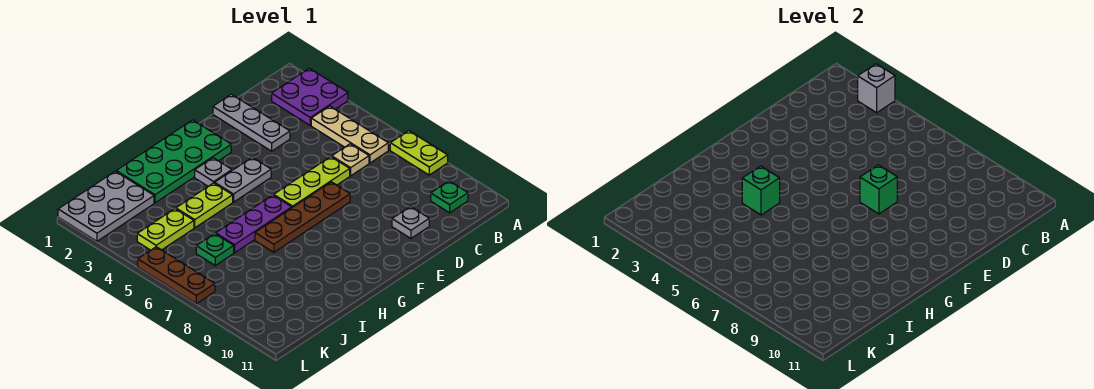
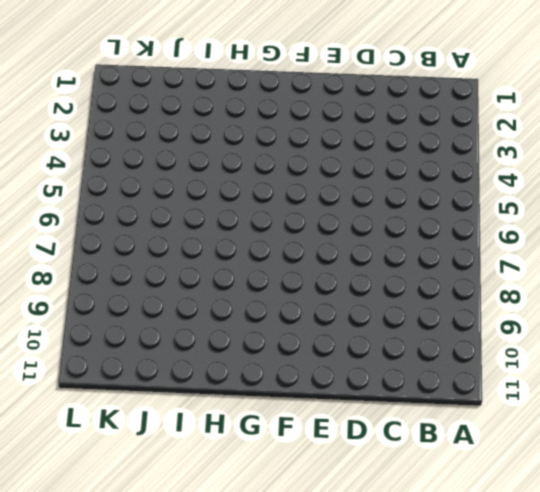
none -> purple 2x2 plate [272,68,348,125]
none -> lime 1x2 plate [390,131,448,175]
none -> tan 1x3 plate [311,106,388,163]

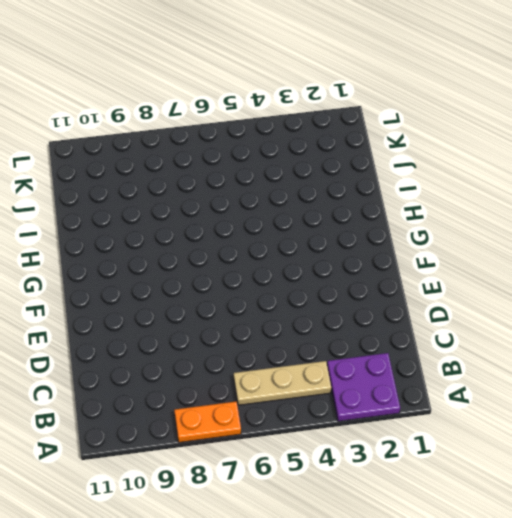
orange 1x2 plate [174,402,241,442] -> lime 1x2 plate [390,131,448,175]
none -> green 1x1 plate [431,181,468,213]
none -> tan 1x1 plate [332,144,369,176]
none -> grey 1x3 plate [213,94,290,151]

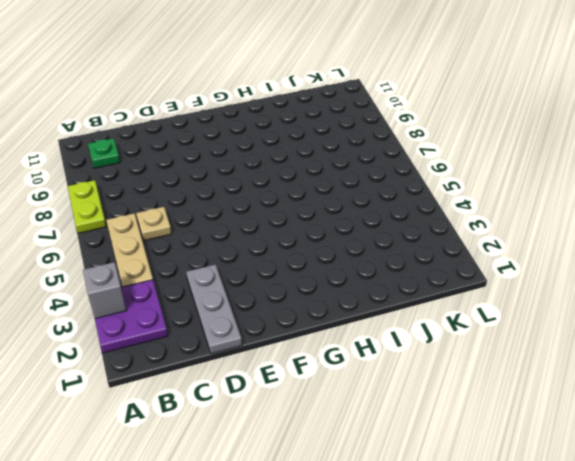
none -> lime 1x3 plate [274,157,350,208]
none -> grey 1x1 plate [392,207,429,238]
none -> brown 1x4 plate [255,182,350,252]

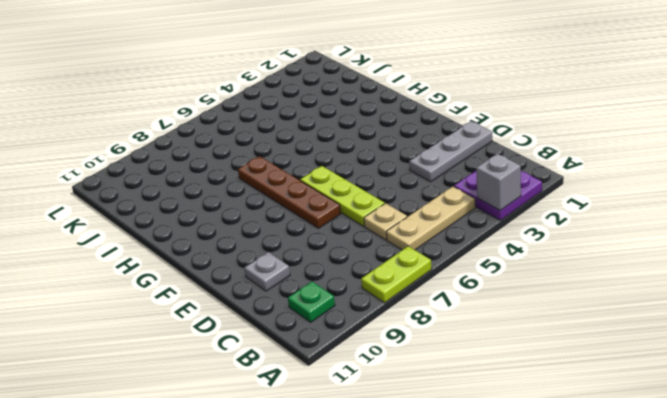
none -> green 2x4 plate [116,120,231,203]
none -> grey 1x2 plate [215,157,271,202]
none -> grey 1x1 plate [195,158,232,186]

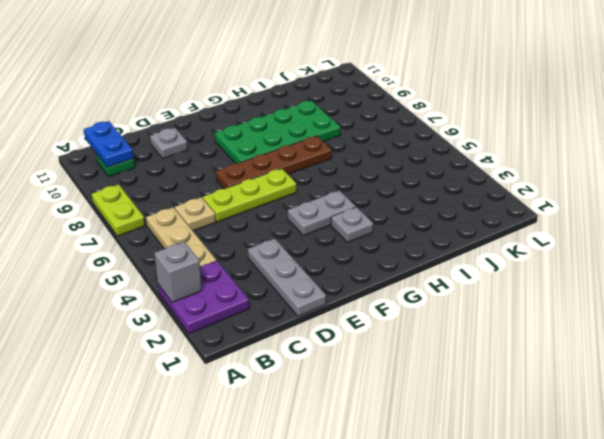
blue 1x2 plate [84,121,134,167] -> none
green 2x4 plate [215,101,341,164] -> green 2x4 plate moved to [116,120,231,203]
none -> purple 1x3 plate [216,195,292,253]
none -> lime 1x2 plate [176,183,233,228]
none -> grey 2x3 plate [58,171,154,241]

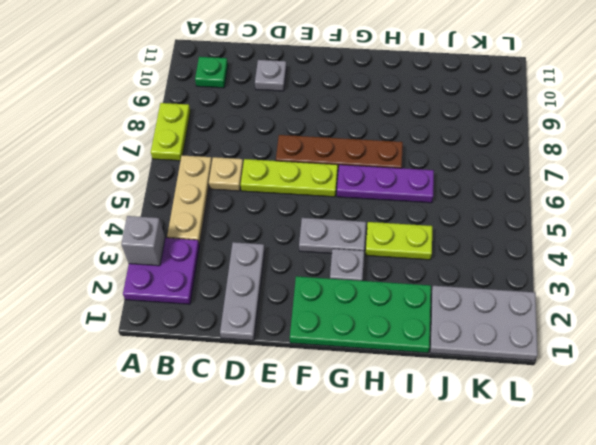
none -> lime 1x2 plate [137,209,194,250]
none -> green 1x1 plate [196,234,234,265]
none -> brown 1x3 plate [138,247,215,304]

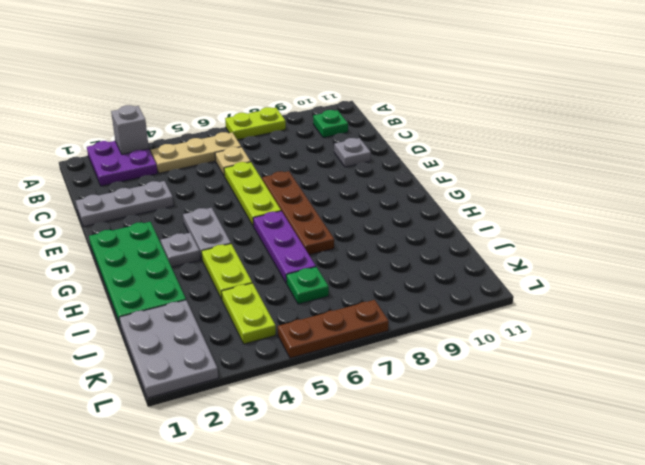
none -> green 1x1 brick [860,165,897,214]
none -> green 1x1 brick [742,166,780,215]

